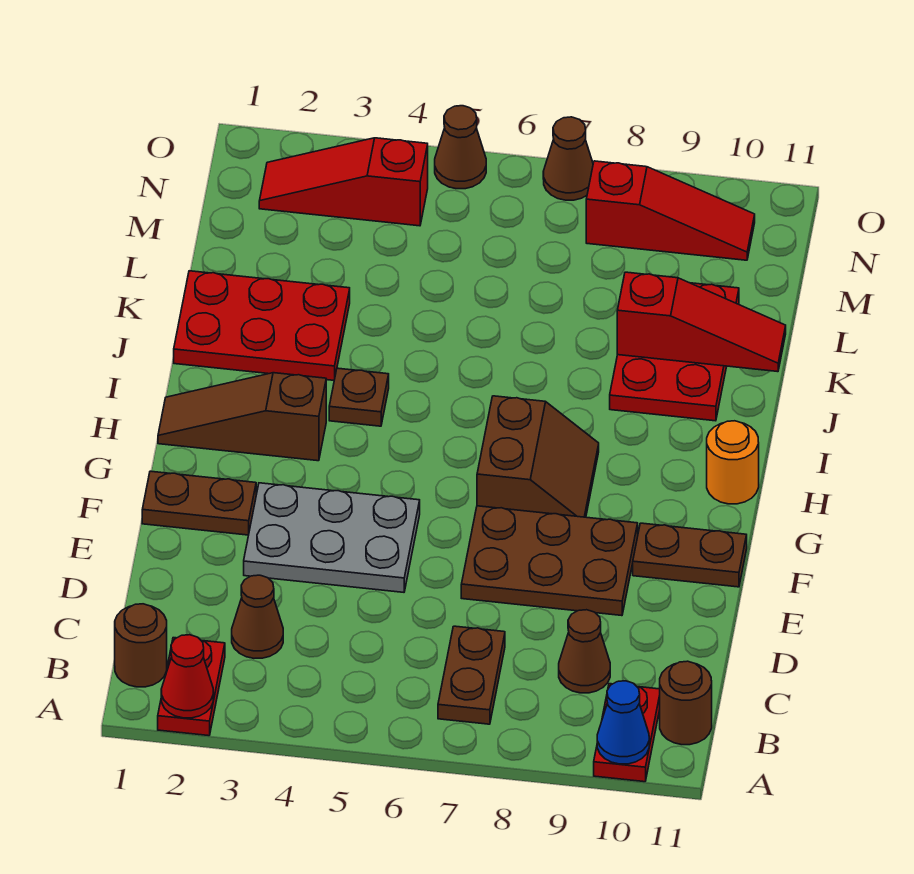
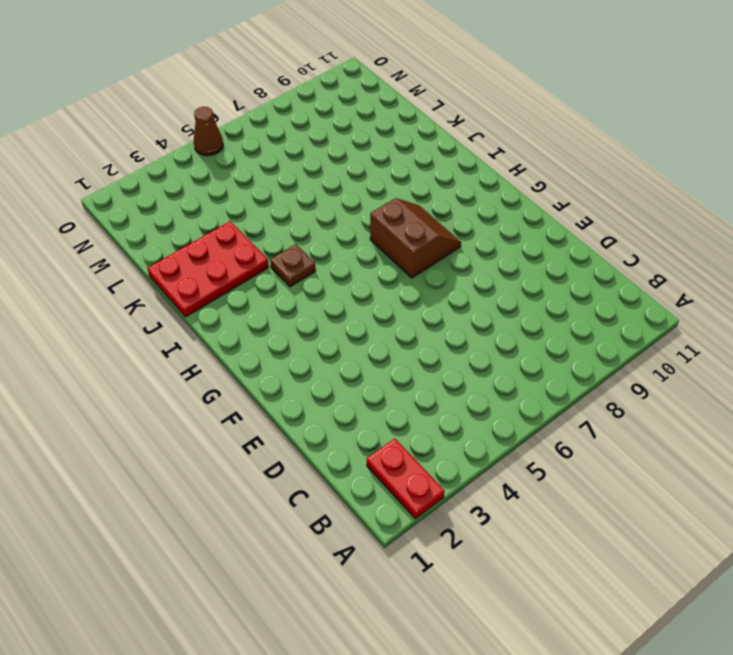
none -> red 1x2 plate [594,684,660,782]
none -> brown 1x1 round brick [115,604,167,687]
none -> brown 1x2 plate [438,626,505,724]

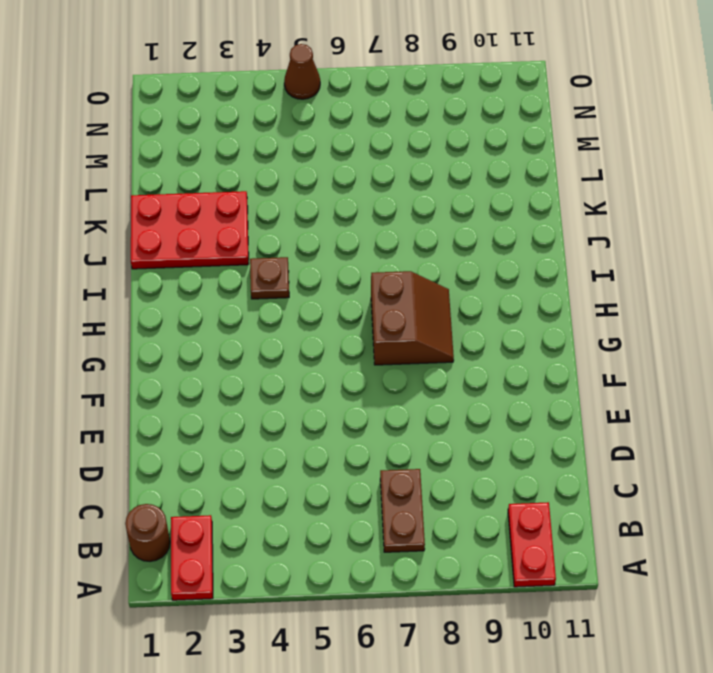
none -> brown 1x1 round brick [660,661,712,745]
none -> brown 1x1 cone [232,575,283,658]
none -> brown 1x1 cone [559,610,610,693]

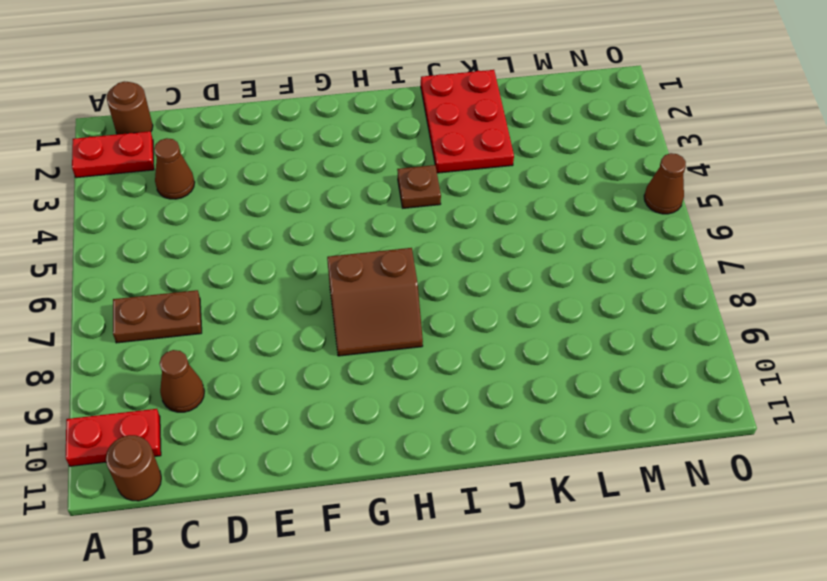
none -> grey 2x3 plate [244,483,420,592]
none -> brown 2x3 plate [461,506,638,616]
none -> brown 1x2 plate [142,471,256,535]

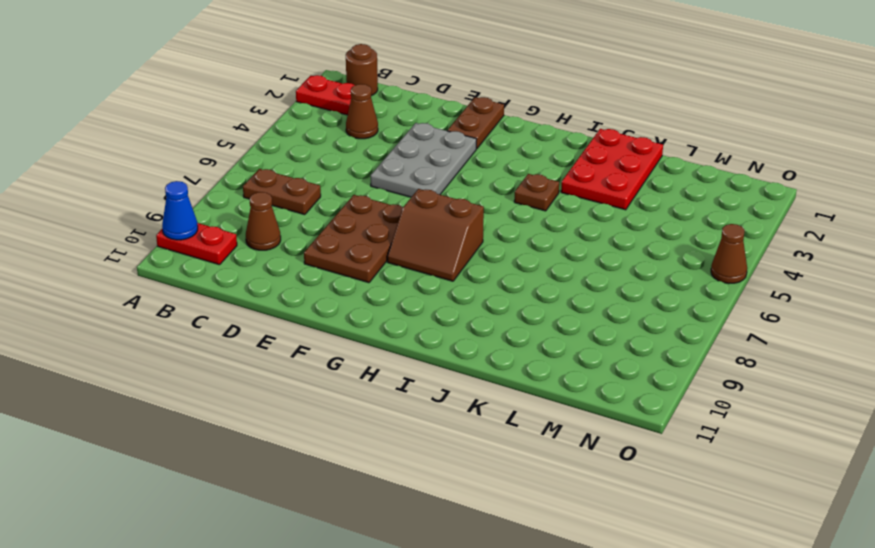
none -> brown 1x1 round brick [660,661,712,745]
none -> brown 1x2 plate [633,523,747,587]
none -> brown 1x3 slope [158,373,326,461]

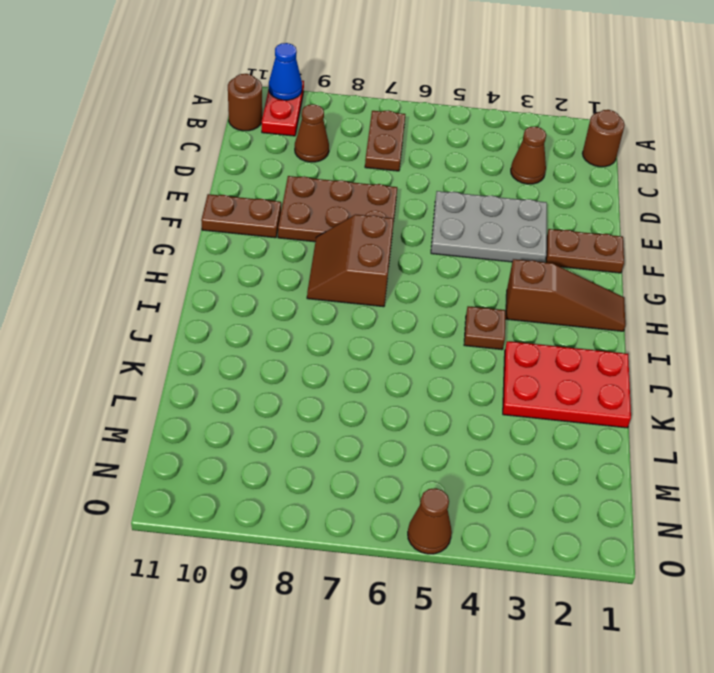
none -> red 1x2 plate [158,638,225,736]
none -> orange 1x1 round brick [707,421,759,504]
none -> red 2x3 plate [610,283,739,421]

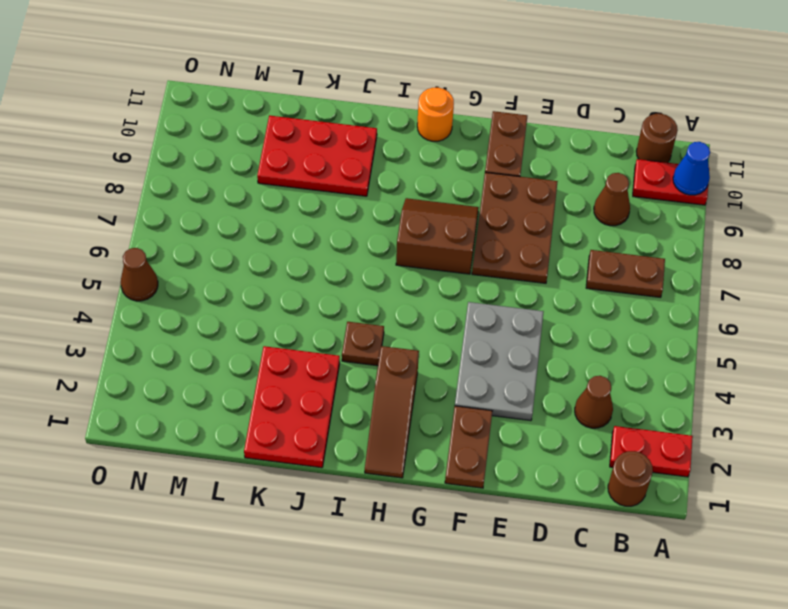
none -> red 1x3 slope [259,138,428,226]
none -> red 1x3 slope [586,161,755,260]
none -> brown 1x1 cone [543,117,593,200]

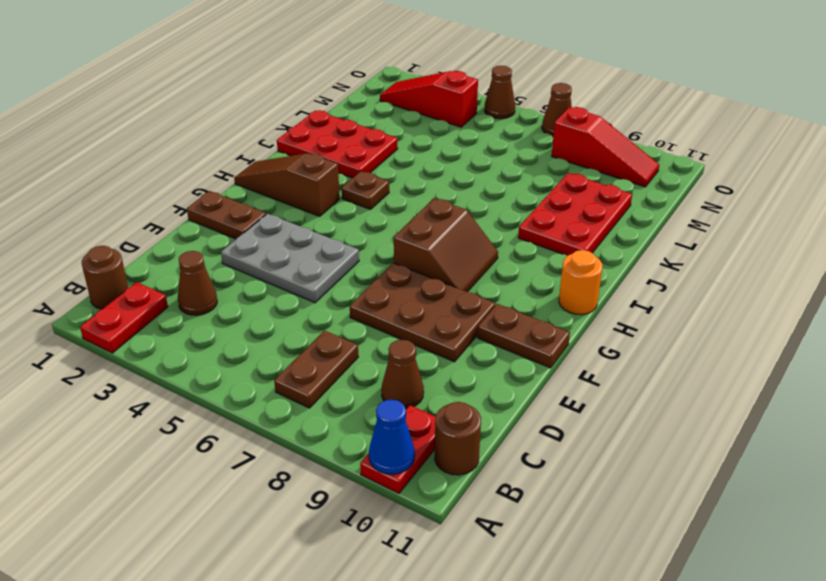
none -> red 1x1 cone [161,635,213,718]
none -> red 1x3 slope [617,272,786,372]

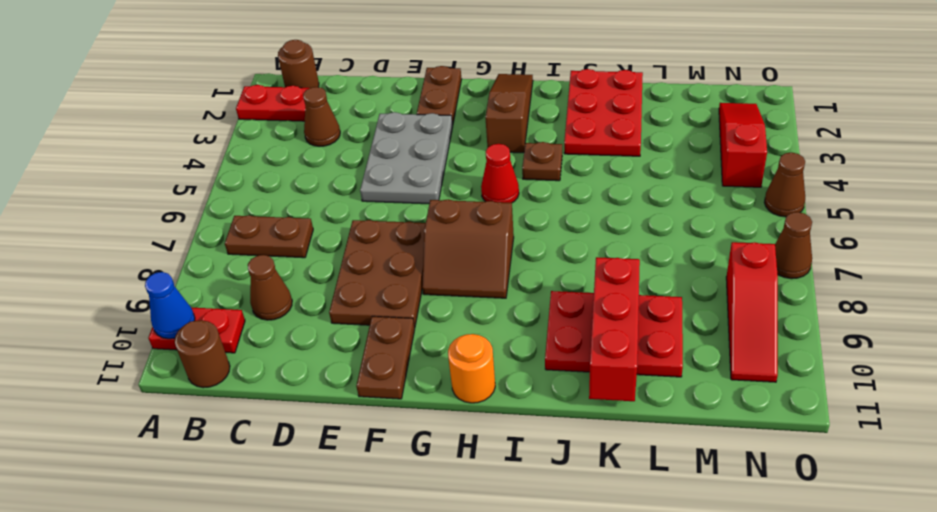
red 1x1 cone [481,144,519,203] -> red 1x1 cone moved to [161,635,213,718]
red 1x3 brick [589,257,640,401] -> red 1x3 slope [617,272,786,372]

